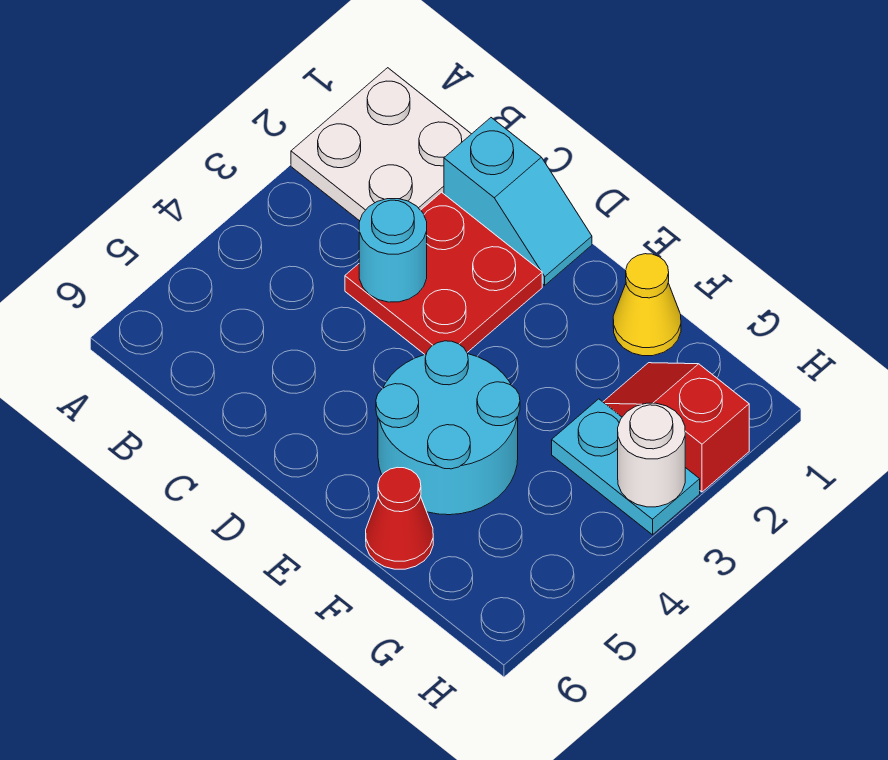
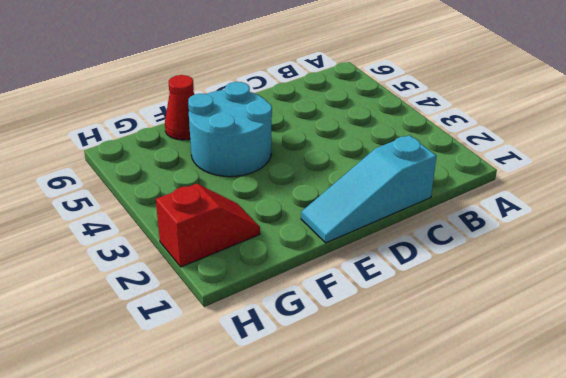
cyan 1x3 slope [301,135,437,243] -> cyan 1x2 slope [444,118,592,285]
none -> white 2x2 plate [291,68,471,221]
none -> red 2x2 plate [345,192,542,354]

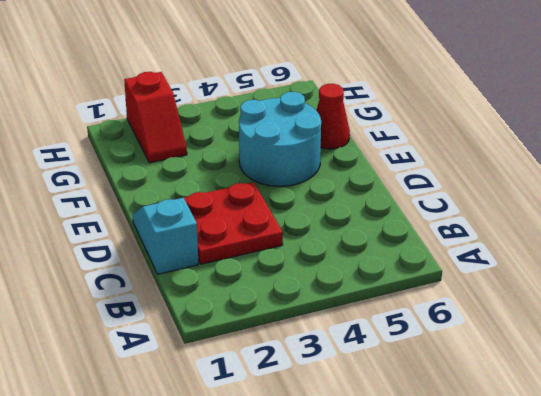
none -> white 2x2 plate [291,68,471,221]
none -> yellow 1x1 cone [613,254,681,356]

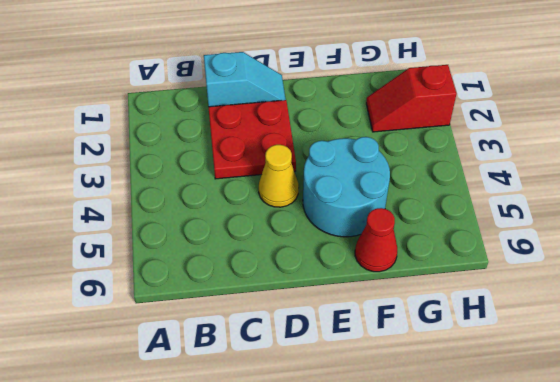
yellow 1x1 cone [259,145,299,207] -> yellow 1x1 cone moved to [613,254,681,356]
none -> white 2x2 plate [291,68,471,221]
none -> cyan 1x2 plate [552,399,700,535]

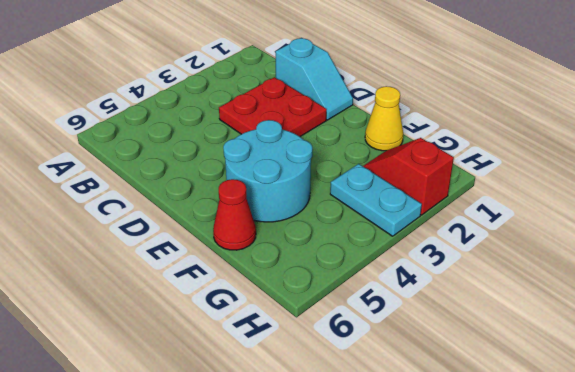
none -> white 2x2 plate [291,68,471,221]
none -> cyan 1x1 round brick [359,199,427,302]

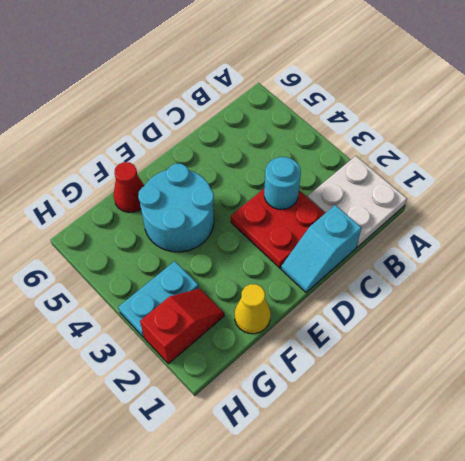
none -> white 1x1 round brick [618,403,685,507]

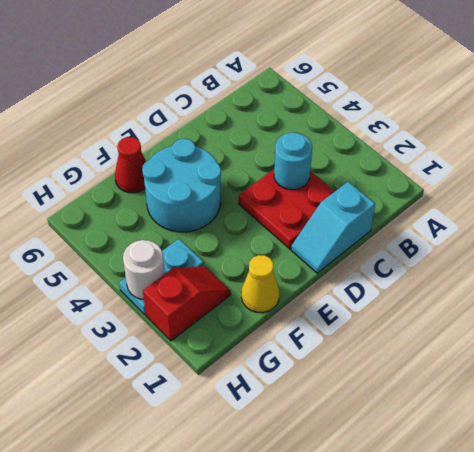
none -> white 2x2 plate [291,68,471,221]

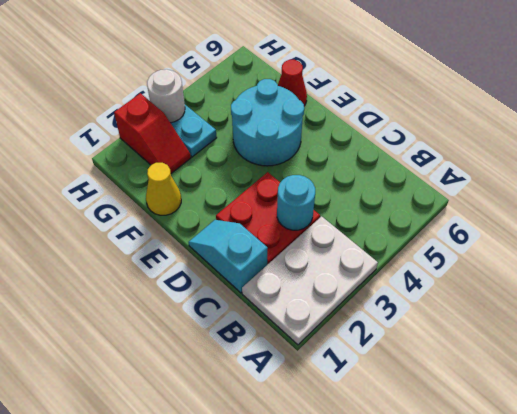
white 2x3 plate [242,216,378,345] -> white 2x2 plate [291,68,471,221]

